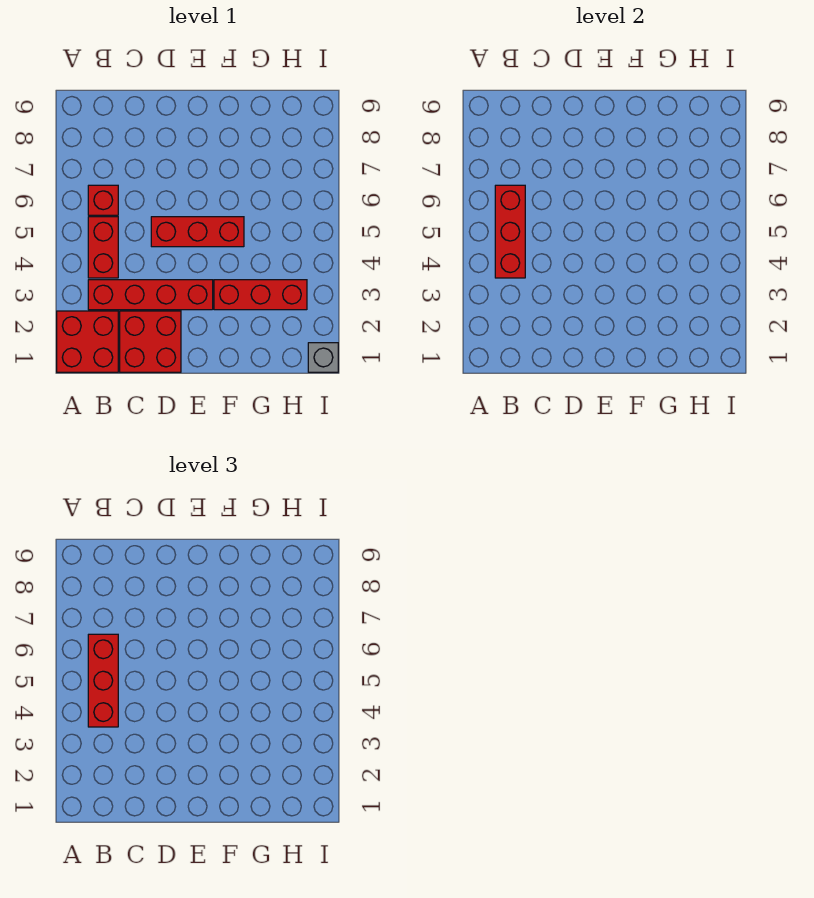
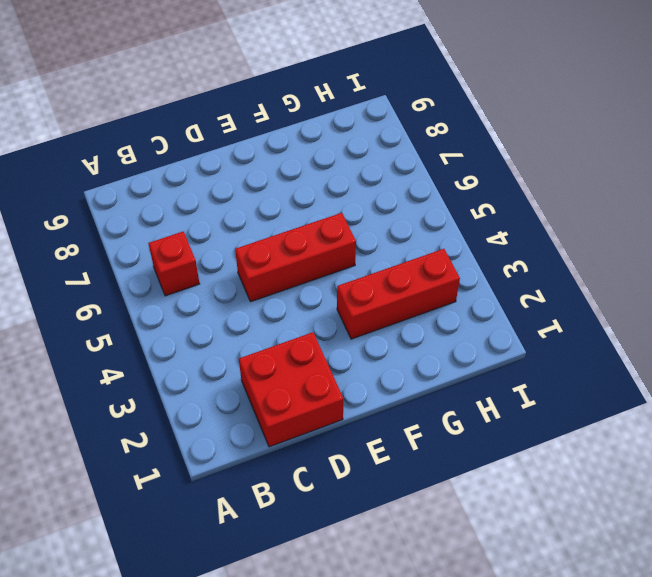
none -> red 2x2 brick [57,311,118,372]
none -> red 1x4 brick [88,280,213,310]

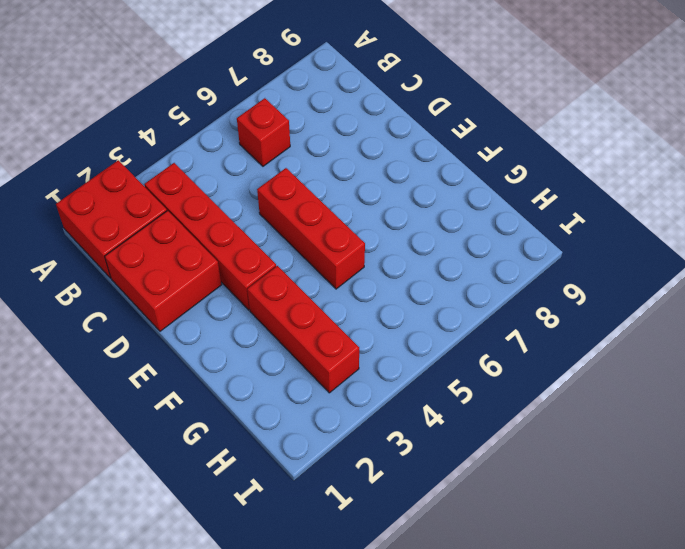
none -> red 1x2 brick [88,217,118,278]
none -> grey 1x1 brick [308,343,338,372]

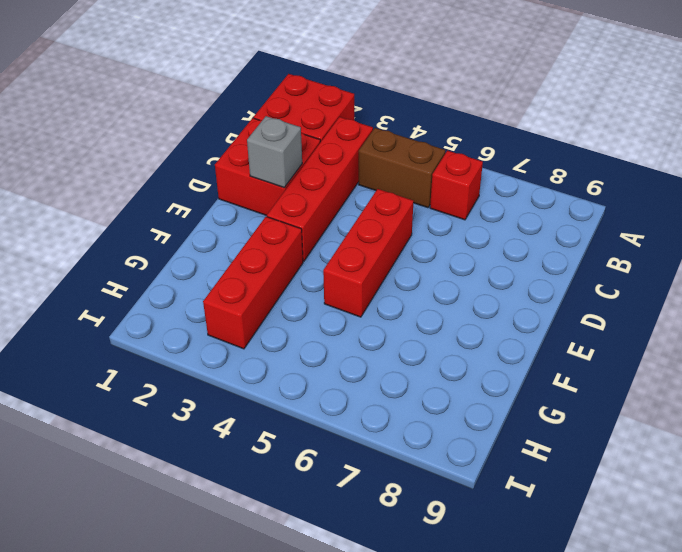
brown 1x2 brick [359,128,445,208] -> red 1x2 brick [88,217,118,278]
grey 1x1 brick [247,116,302,188] -> grey 1x1 brick moved to [308,343,338,372]
none -> red 1x3 brick [495,185,525,278]
none -> red 1x3 brick [88,634,118,727]

